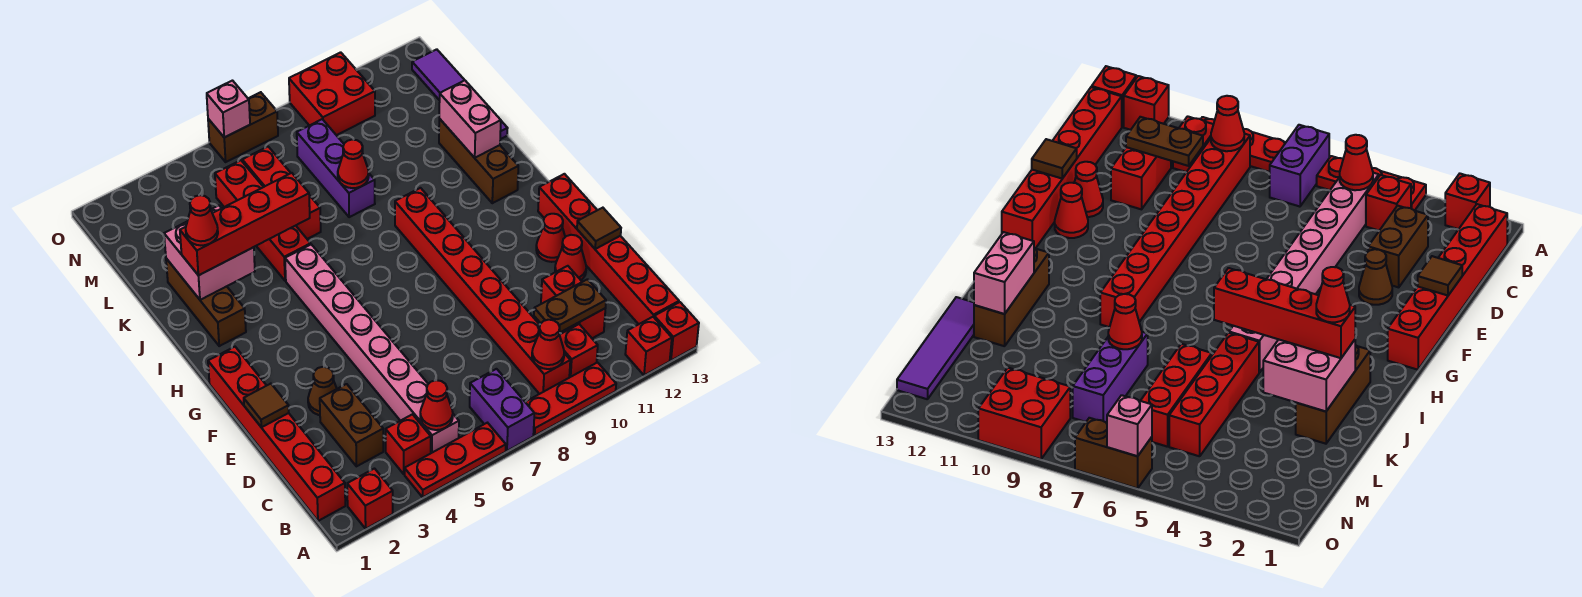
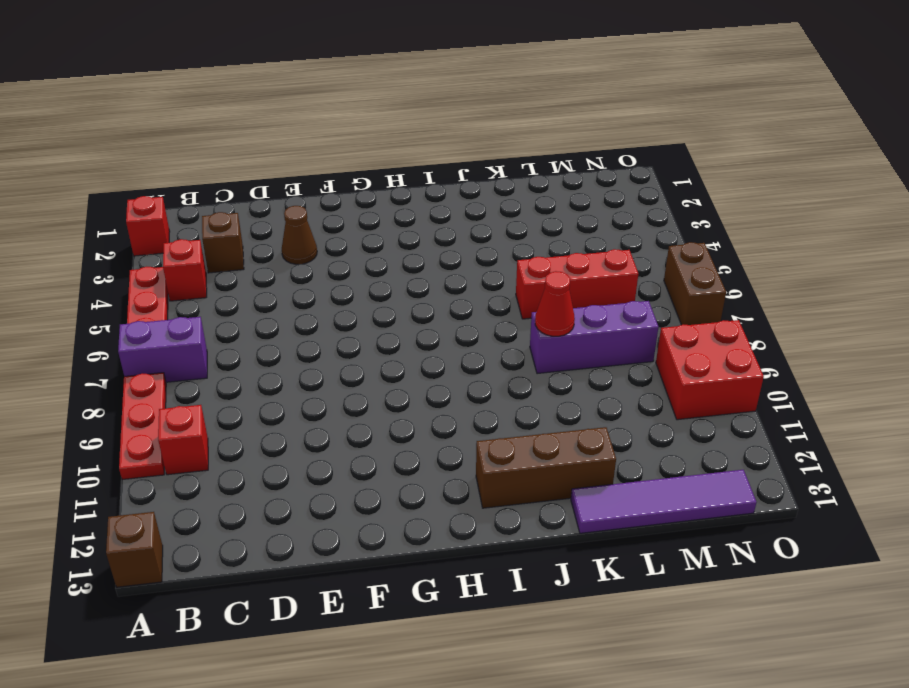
brown 1x1 brick [106,512,163,587] -> red 1x1 brick [654,302,699,361]
brown 1x1 brick [202,212,244,273] -> brown 1x2 brick [320,384,383,466]
none -> red 1x1 brick [625,317,672,375]
none -> red 1x6 brick [208,347,345,521]
none -> pink 1x8 brick [285,244,459,453]
none -> red 1x8 brick [395,188,570,394]

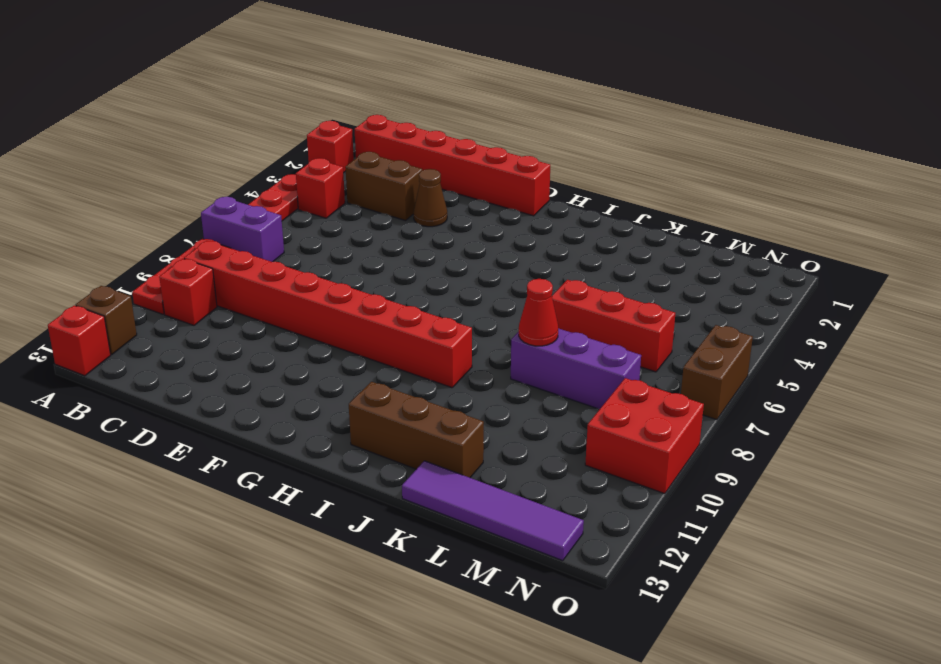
brown 1x1 brick [76,286,137,355] -> red 1x1 brick [625,317,672,375]
none -> pink 1x8 brick [285,244,459,453]
none -> red 1x6 brick [538,174,679,324]
none -> red 1x2 brick [541,266,605,338]
none -> red 1x1 cone [555,235,586,280]

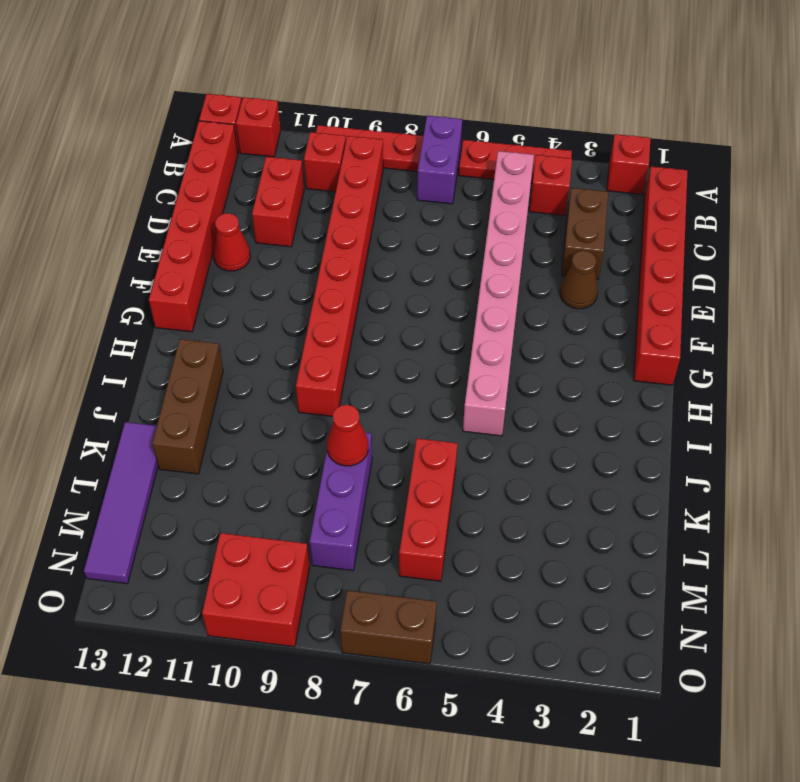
none -> red 1x1 cone [536,214,565,262]
none -> brown 1x3 brick [166,258,246,346]
none -> red 1x4 brick [215,160,311,281]
none -> red 1x1 cone [420,380,453,430]

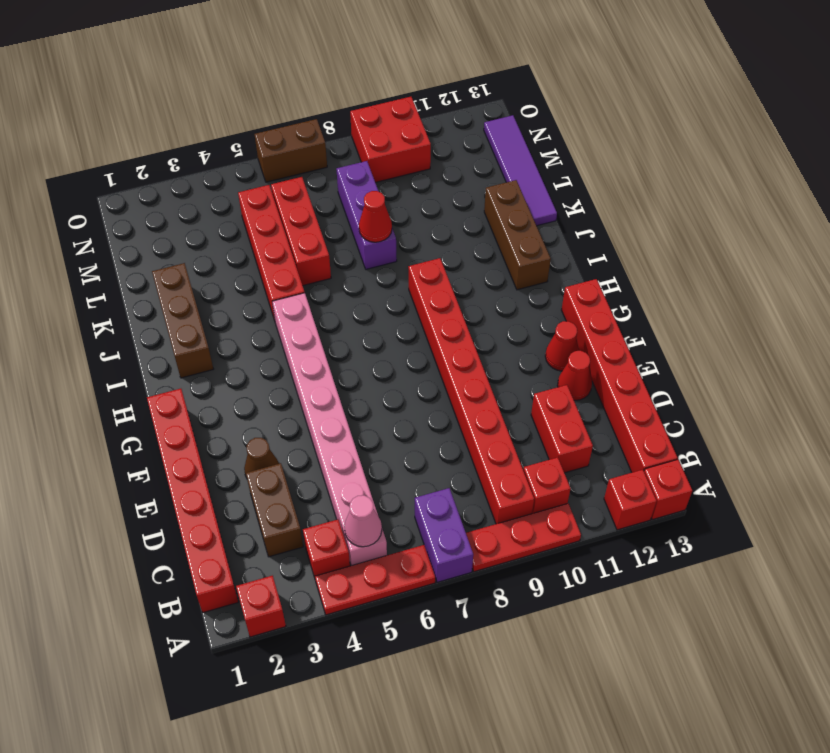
pink 1x1 cone [344,495,382,547] -> red 1x1 cone [420,380,453,430]
none -> red 1x1 cone [532,320,564,369]
none -> brown 1x2 plate [534,279,606,333]
none -> brown 1x1 tile [244,384,289,428]
none -> brown 1x1 tile [577,208,621,249]

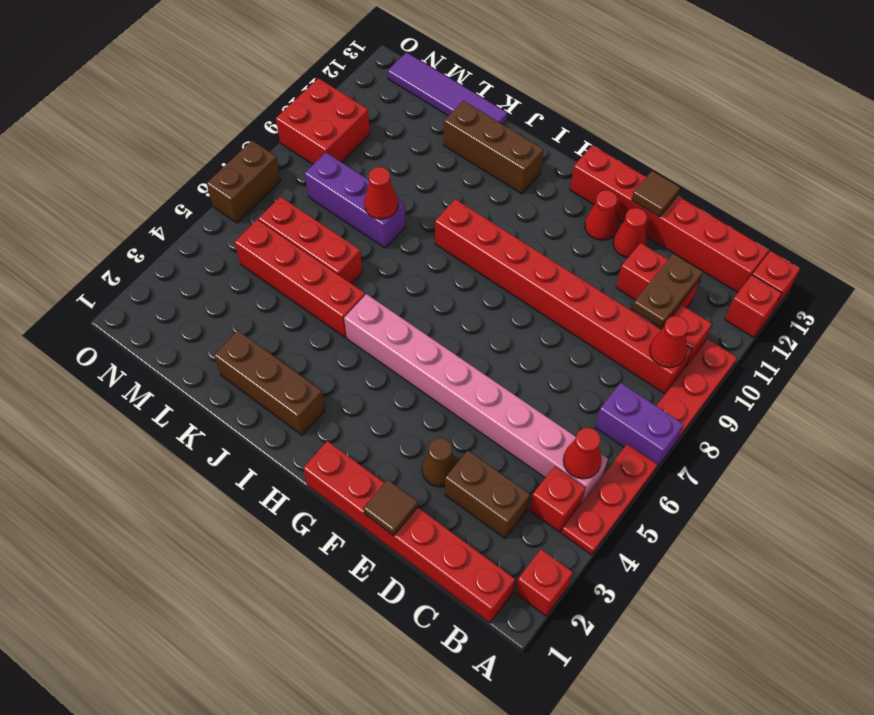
none -> pink 2x2 brick [164,206,255,300]
none -> pink 1x2 brick [439,80,501,158]
none -> pink 1x1 brick [207,81,250,138]
none -> red 1x4 brick [180,173,310,275]

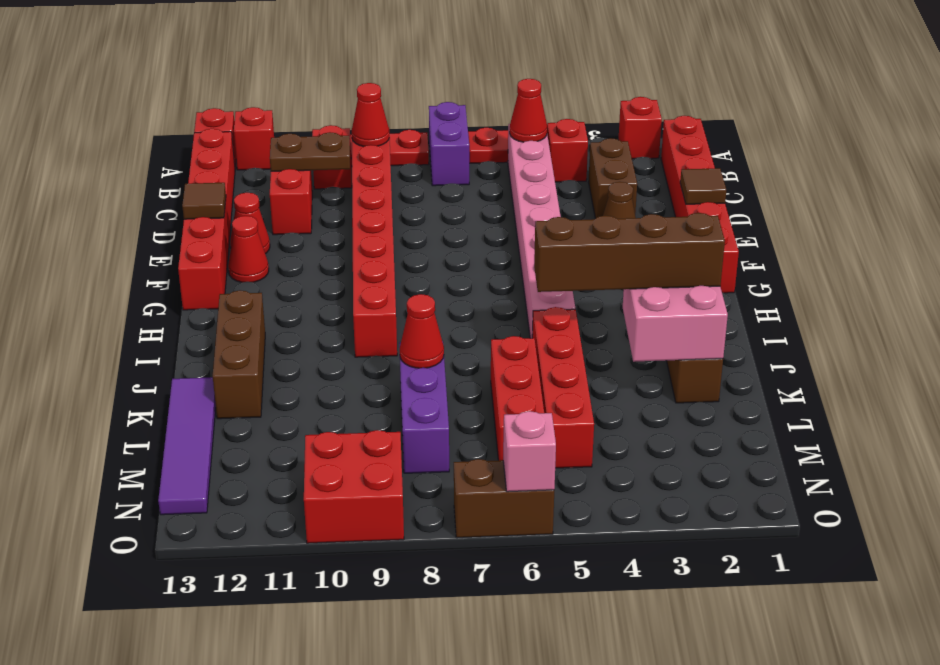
brown 1x4 brick [534,213,725,292] -> red 1x4 brick [180,173,310,275]
none -> pink 1x2 brick [439,80,501,158]
none -> red 1x1 cone [186,195,218,245]

